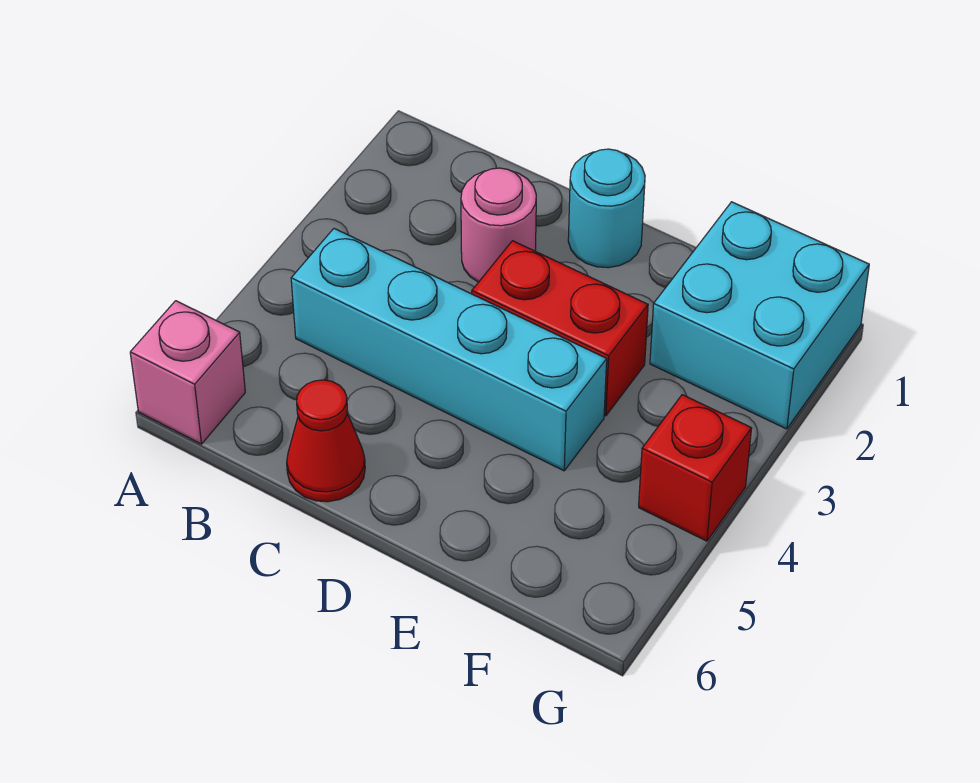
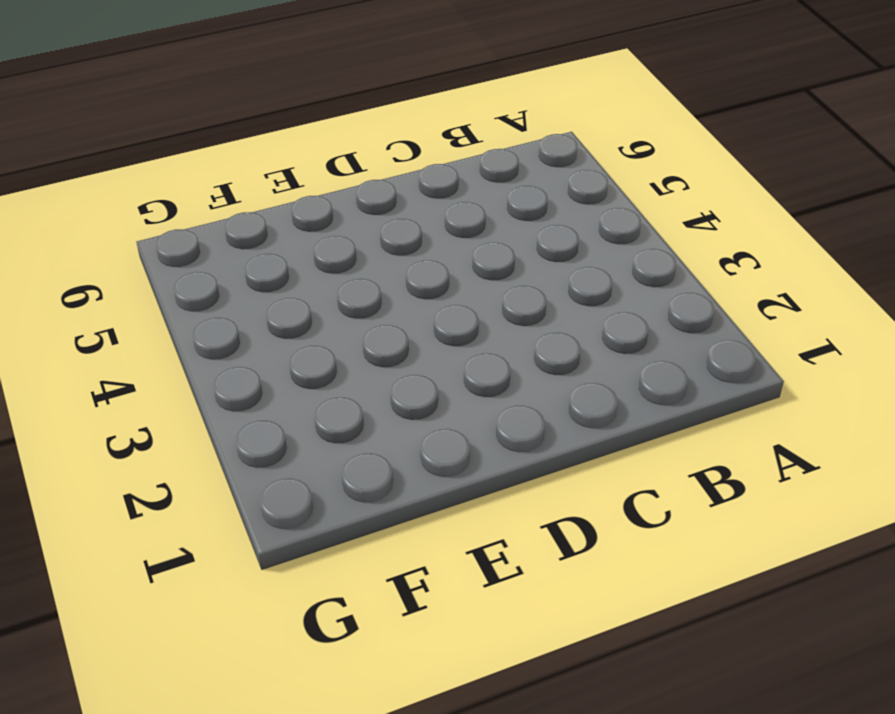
none -> pink 1x1 brick [130,301,245,444]
none -> cyan 1x4 brick [291,229,607,471]

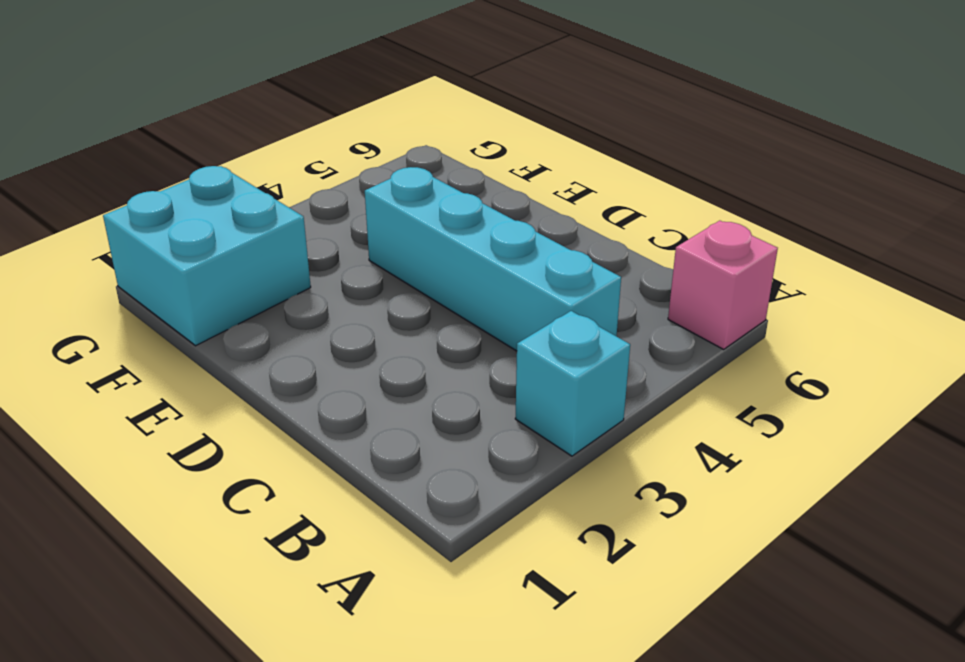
cyan 1x1 brick [515,311,630,456] -> none
none -> pink 1x1 round brick [461,168,536,282]
none -> red 1x1 cone [287,380,365,502]

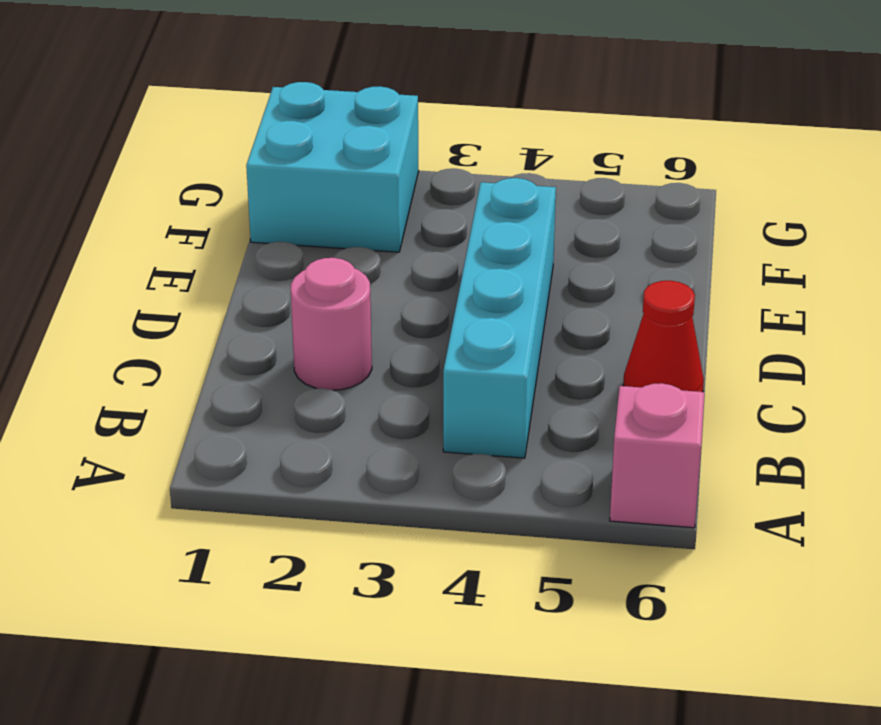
none -> cyan 1x1 round brick [568,149,645,268]
none -> red 1x2 brick [472,241,648,416]

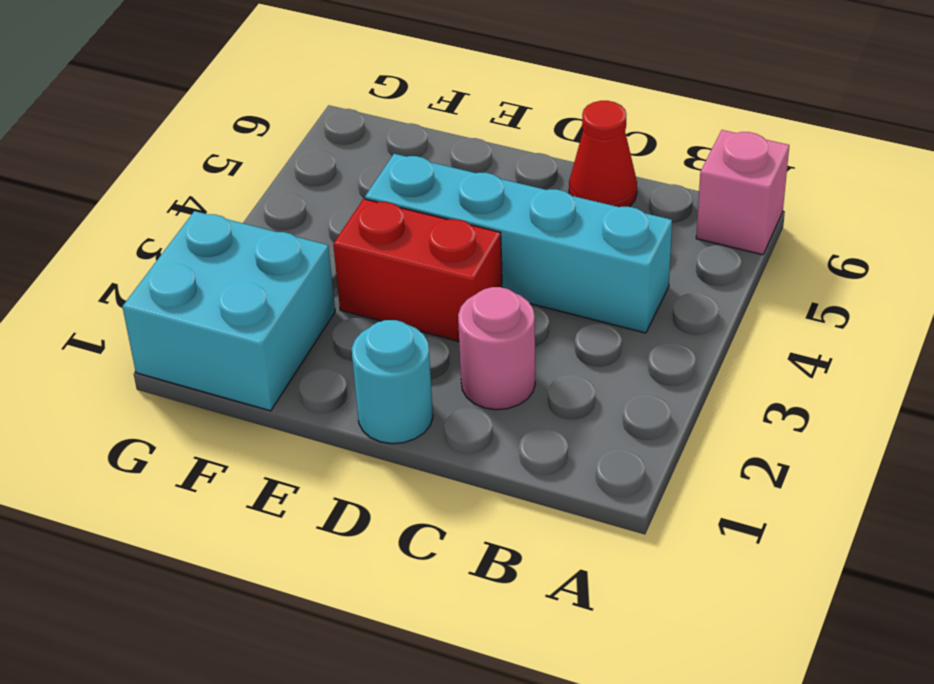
none -> red 1x1 brick [639,395,752,541]

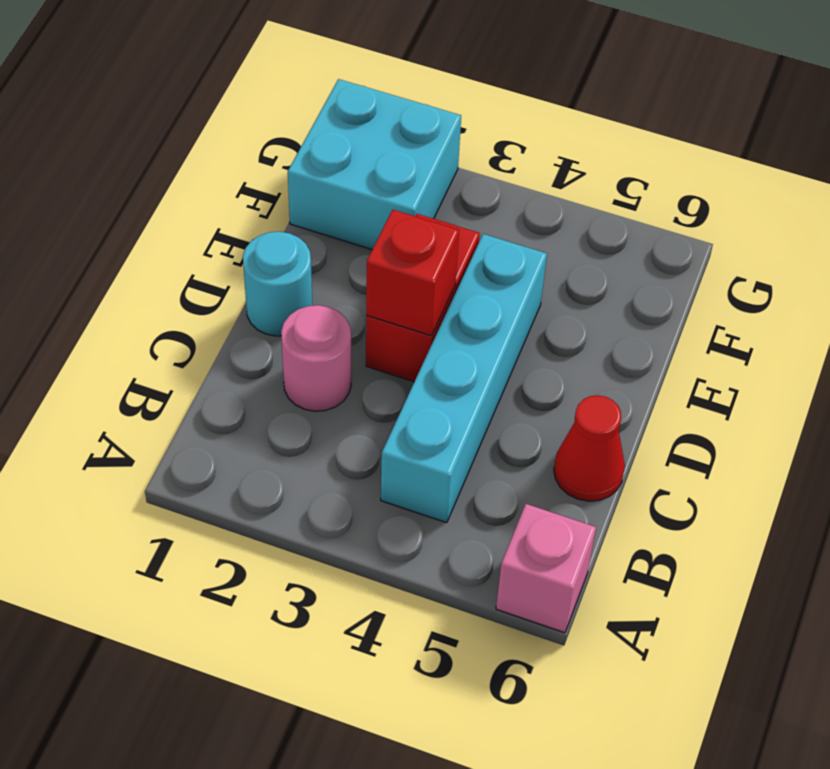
red 1x1 brick [366,210,459,336] -> red 1x1 brick moved to [639,395,752,541]

